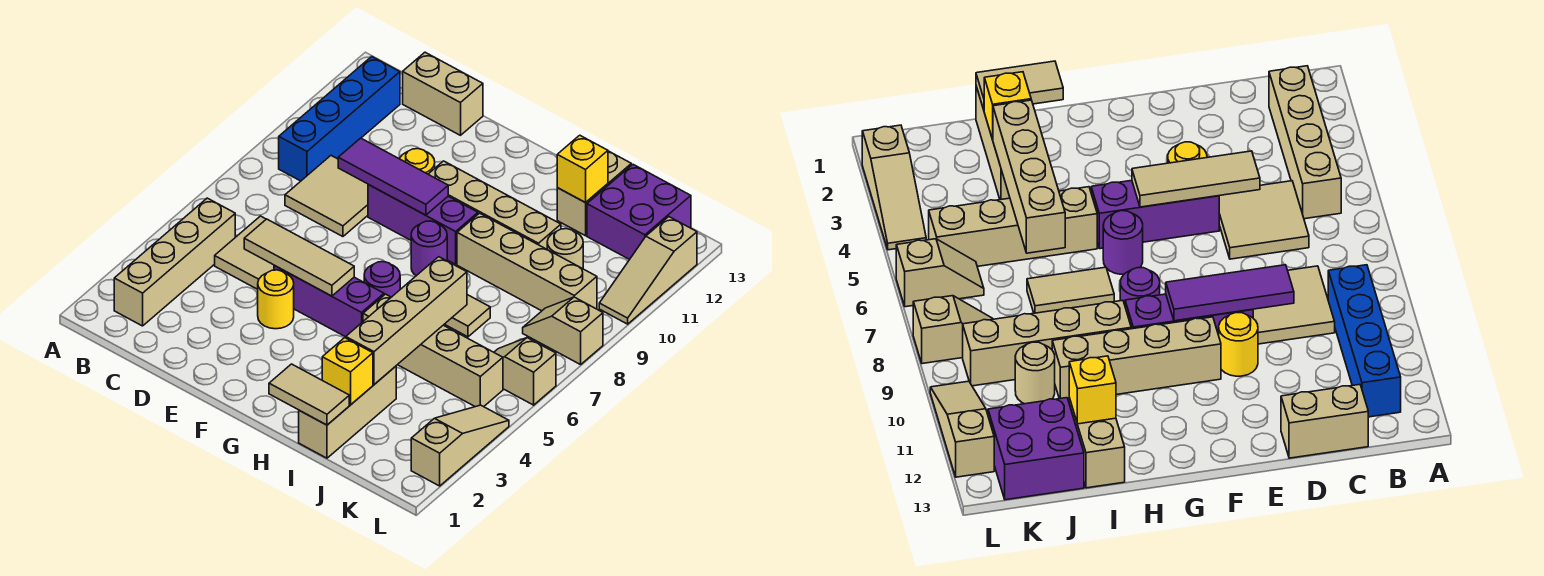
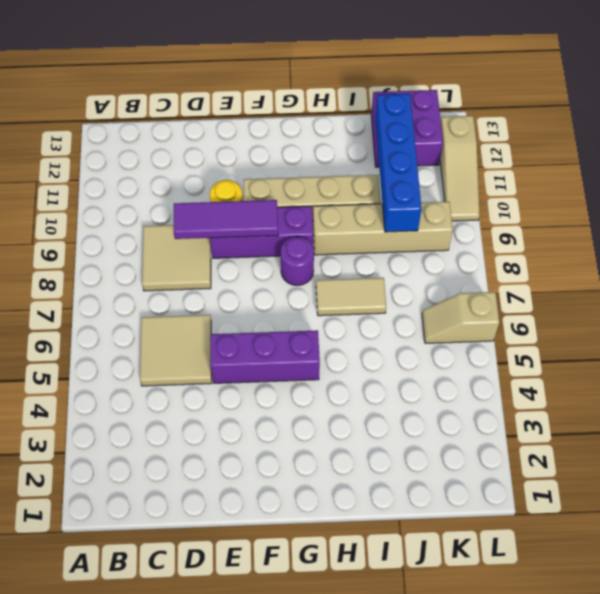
blue 1x4 brick [376,94,422,232] -> blue 1x4 brick moved to [279,57,400,181]
none -> tan 1x4 brick [114,198,235,326]
none -> tan 1x2 brick [403,52,483,135]
none -> yellow 1x1 round brick [258,270,294,329]

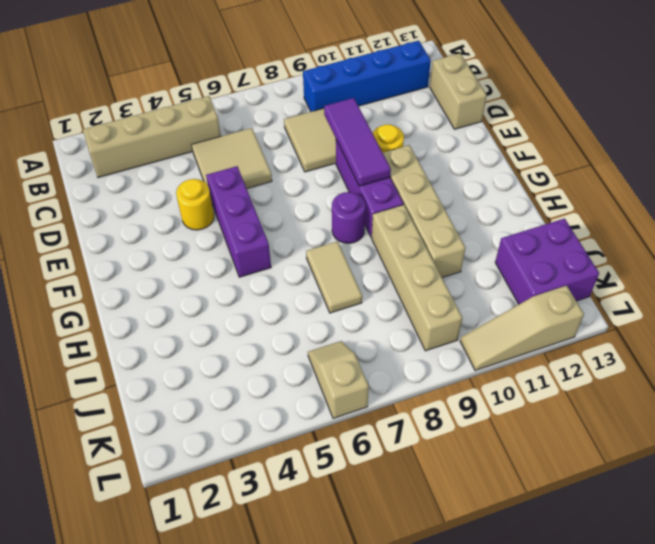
none -> purple 1x1 round brick [364,262,400,297]
none -> tan 1x4 brick [363,294,503,407]
none -> tan 1x3 brick [299,366,396,458]

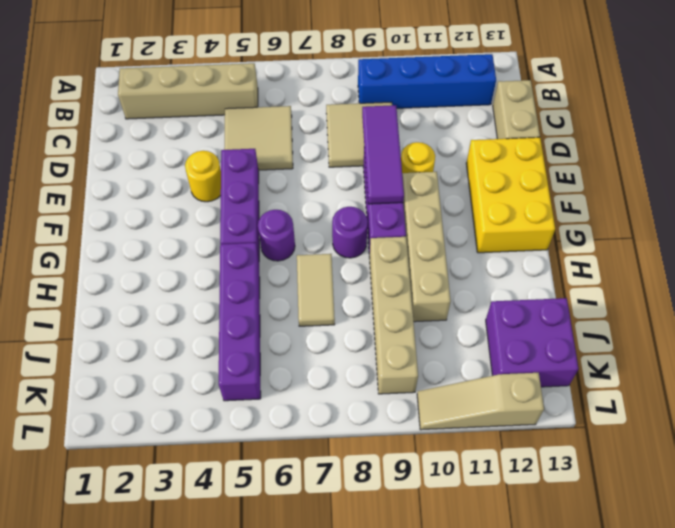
yellow 2x3 brick [466,137,555,253] -> none
purple 1x4 brick [219,243,261,401] -> tan 1x4 brick [363,294,503,407]
none -> tan 1x3 brick [299,366,396,458]
none -> tan 1x2 brick [557,151,631,236]
none -> tan 1x1 round brick [547,229,583,269]

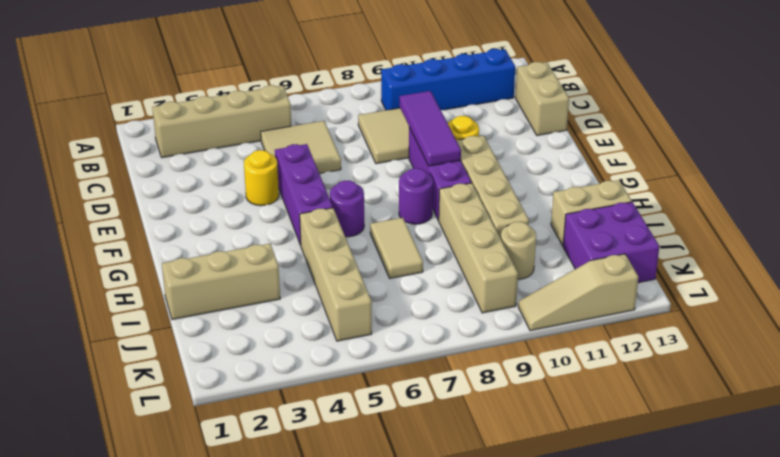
none -> tan 1x2 slope [494,338,556,405]
none -> tan 1x2 slope [523,297,603,365]
none -> tan 1x3 slope [411,405,509,486]

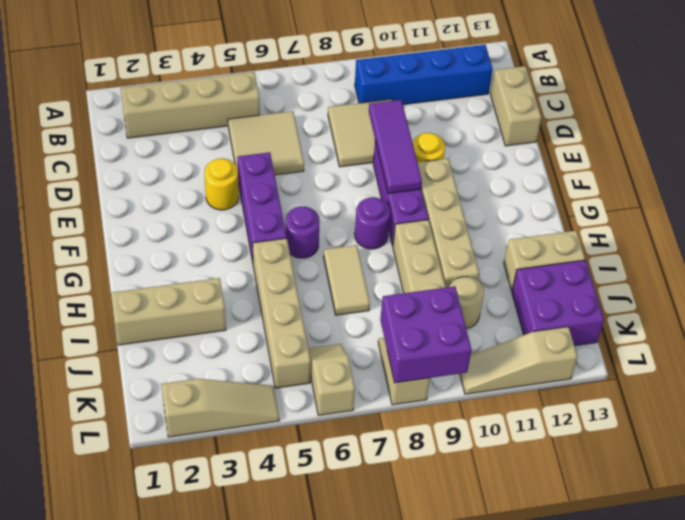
purple 2x2 brick [380,286,472,383] -> none
none -> tan 1x3 tile [244,219,354,296]
none -> tan 1x2 tile [269,364,349,425]
none -> yellow 1x1 brick [322,338,373,405]

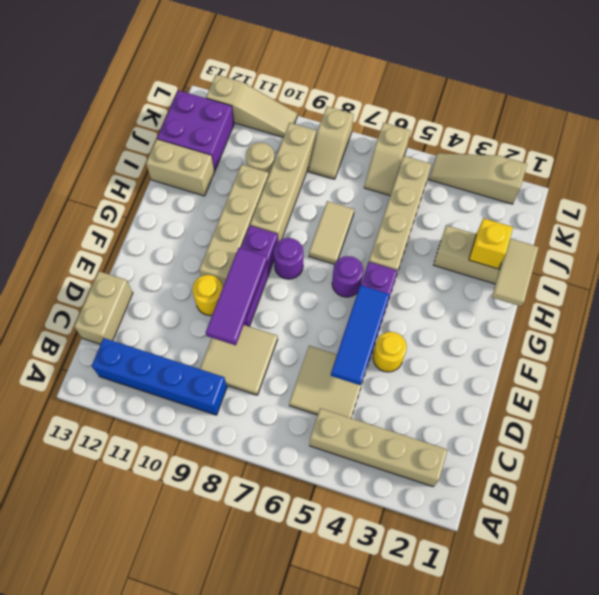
blue 1x3 tile [331,285,390,385] -> tan 1x3 tile [244,219,354,296]
none -> tan 1x4 brick [346,257,467,384]
none -> yellow 1x1 brick [557,135,608,203]

